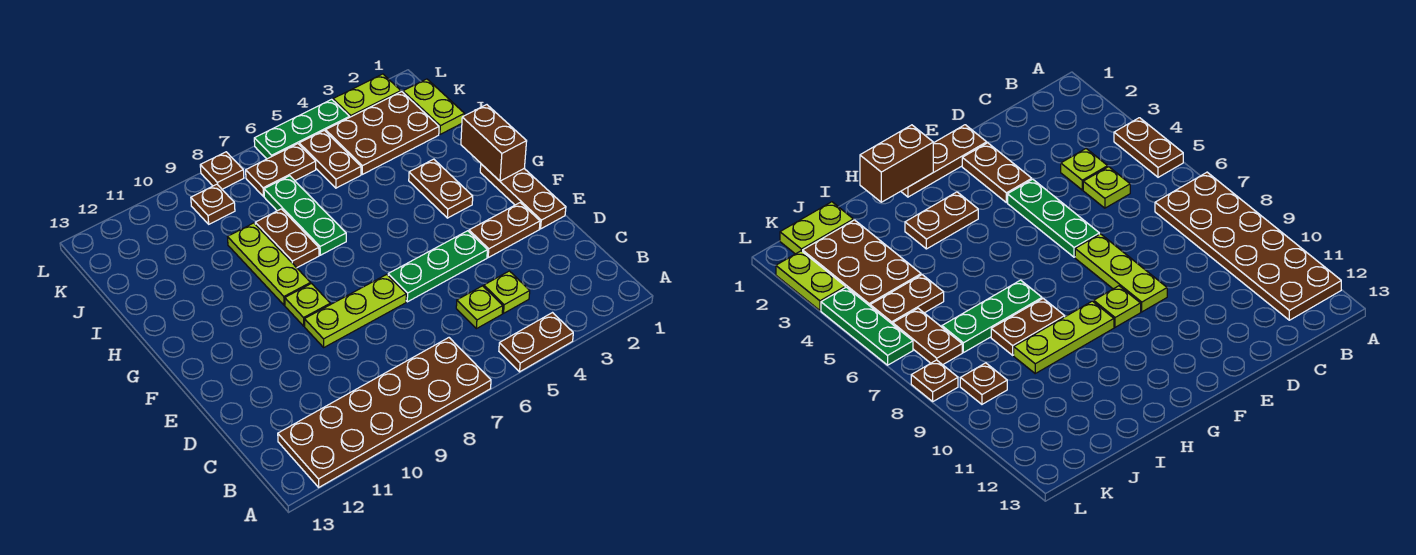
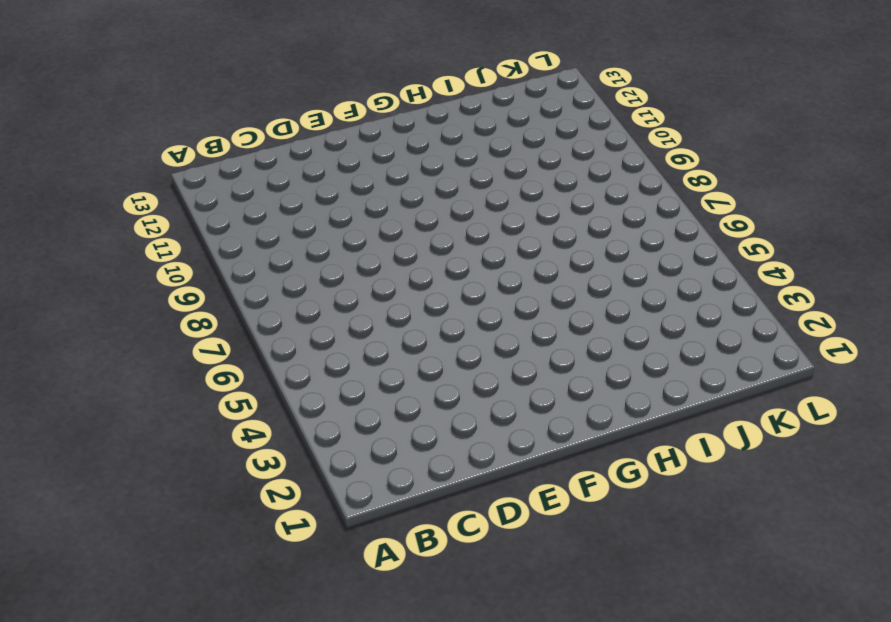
none -> brown 1x2 plate [499,313,573,372]
none -> brown 2x6 plate [278,338,491,487]
none -> lime 1x1 plate [484,271,530,313]

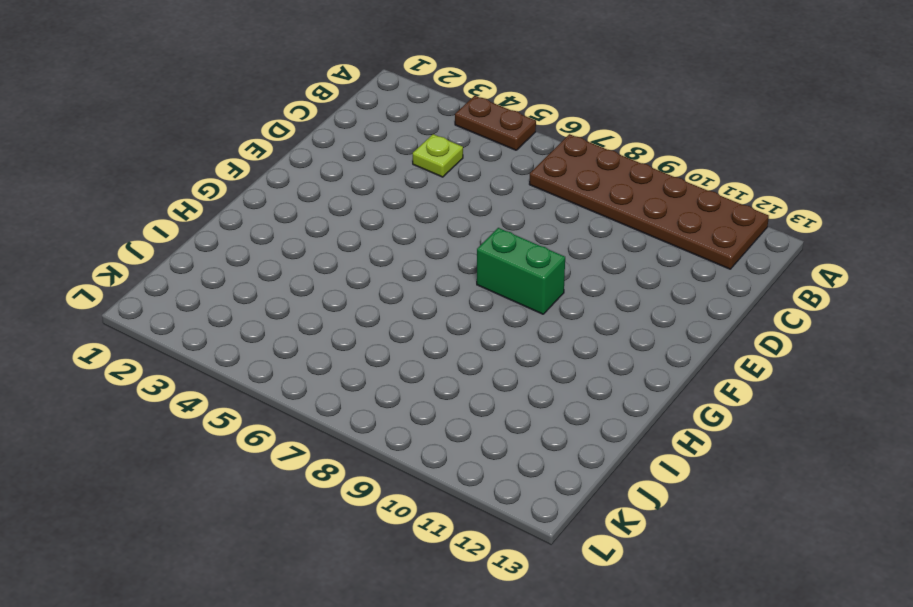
green 1x2 brick [477,228,565,314] -> lime 1x1 plate [285,284,330,326]
none -> lime 1x1 plate [456,286,503,329]
none -> brown 1x3 plate [480,164,566,229]
none -> brown 1x2 plate [469,203,540,257]

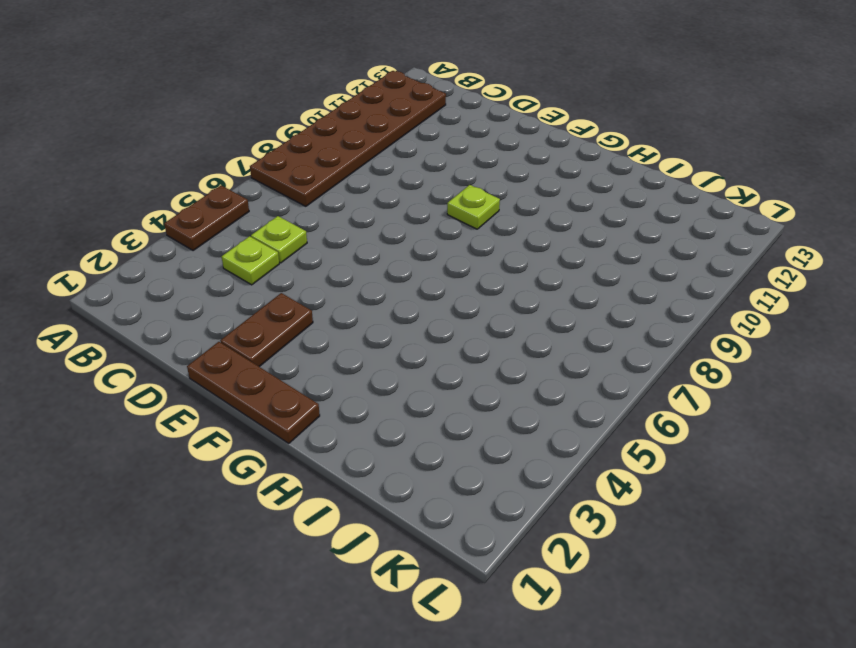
none -> green 1x3 plate [388,231,487,302]
none -> lime 1x3 plate [304,274,406,347]
none -> brown 1x2 plate [409,159,473,218]

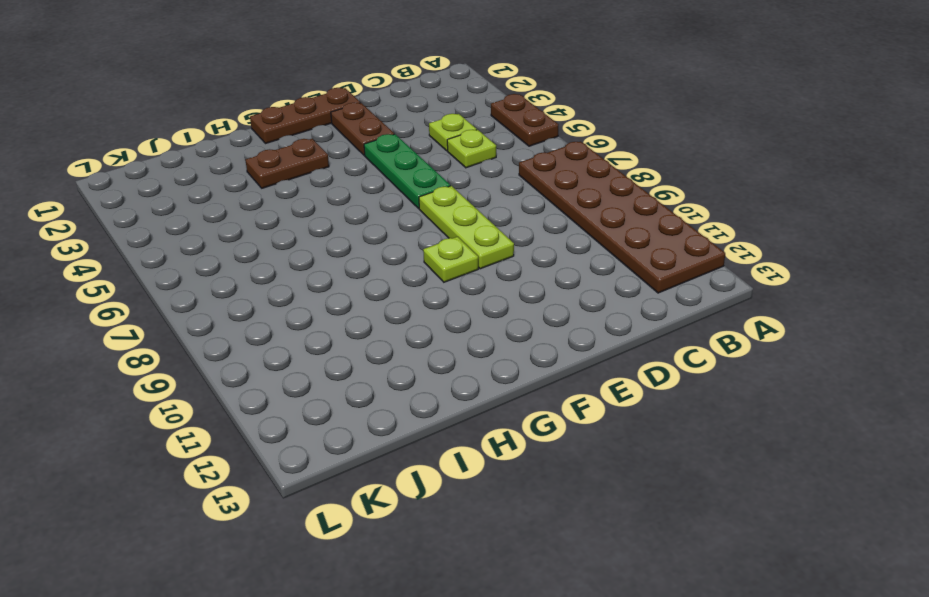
none -> lime 1x3 plate [228,223,311,305]
none -> green 1x3 plate [264,176,346,255]
none -> brown 1x2 plate [255,209,319,268]

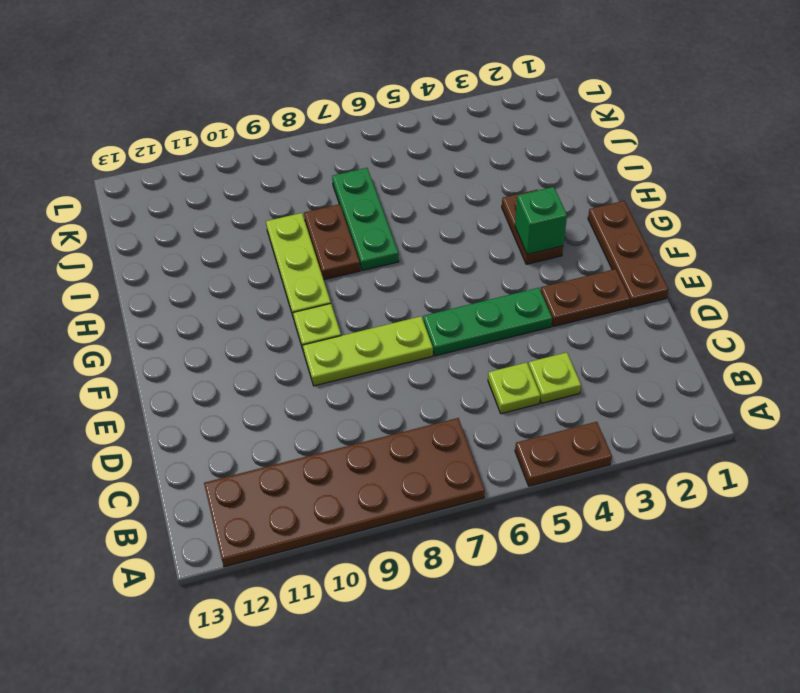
green 1x1 brick [515,187,567,255] -> none
none -> lime 1x2 plate [403,79,464,134]
none -> brown 2x3 plate [326,92,439,174]
none -> brown 1x2 plate [299,130,361,188]

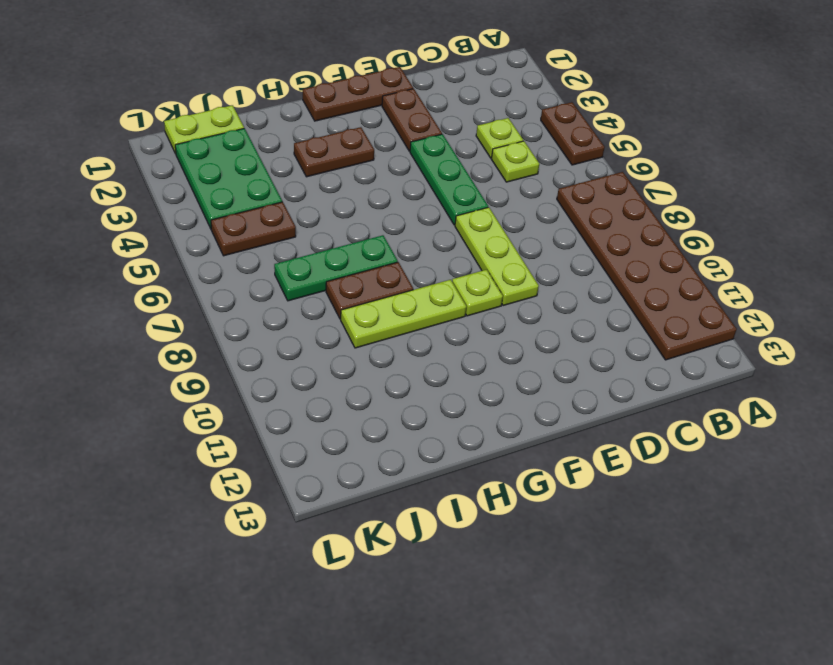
green 2x3 plate [175,128,282,228] -> brown 2x3 plate [326,92,439,174]
none -> brown 1x2 plate [246,144,316,197]
none -> brown 1x1 plate [191,184,235,224]
none -> lime 1x2 plate [333,74,401,117]

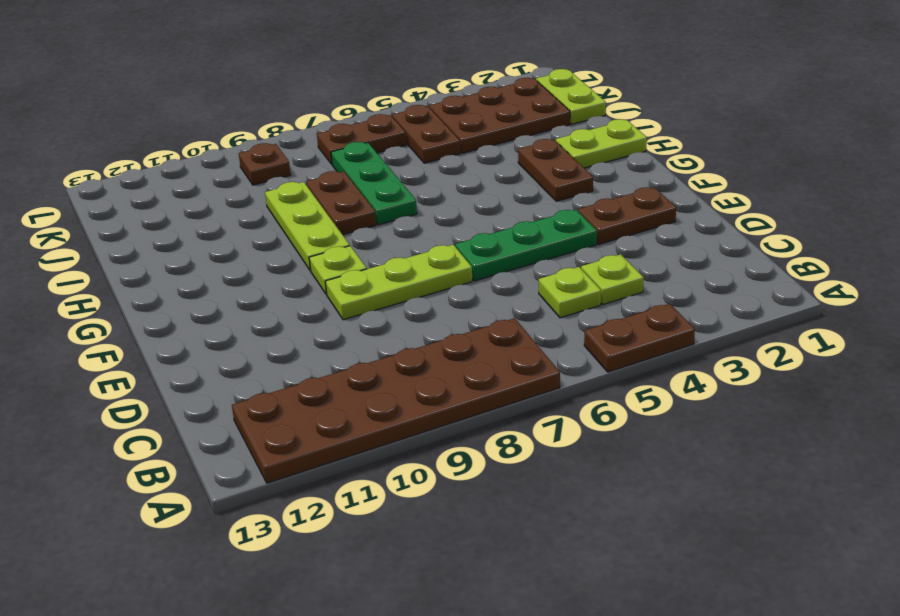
lime 1x2 plate [556,119,647,168] -> lime 1x2 plate moved to [333,74,401,117]
none -> brown 1x3 plate [480,164,566,229]
none -> green 1x3 plate [254,99,350,159]
none -> brown 1x1 plate [200,152,244,189]

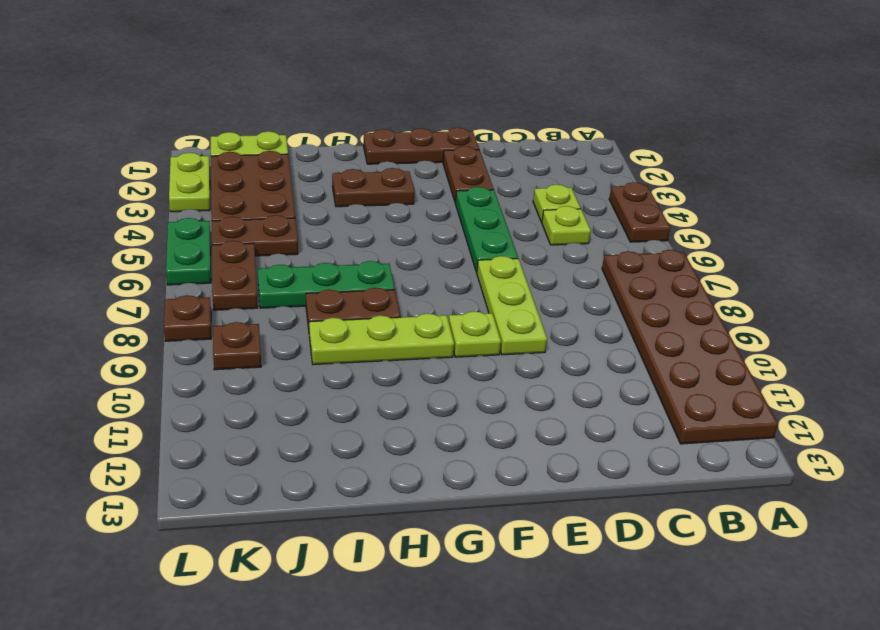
green 1x2 plate [166,218,211,285] -> green 1x3 plate [254,99,350,159]
none -> brown 1x2 brick [461,105,527,181]

